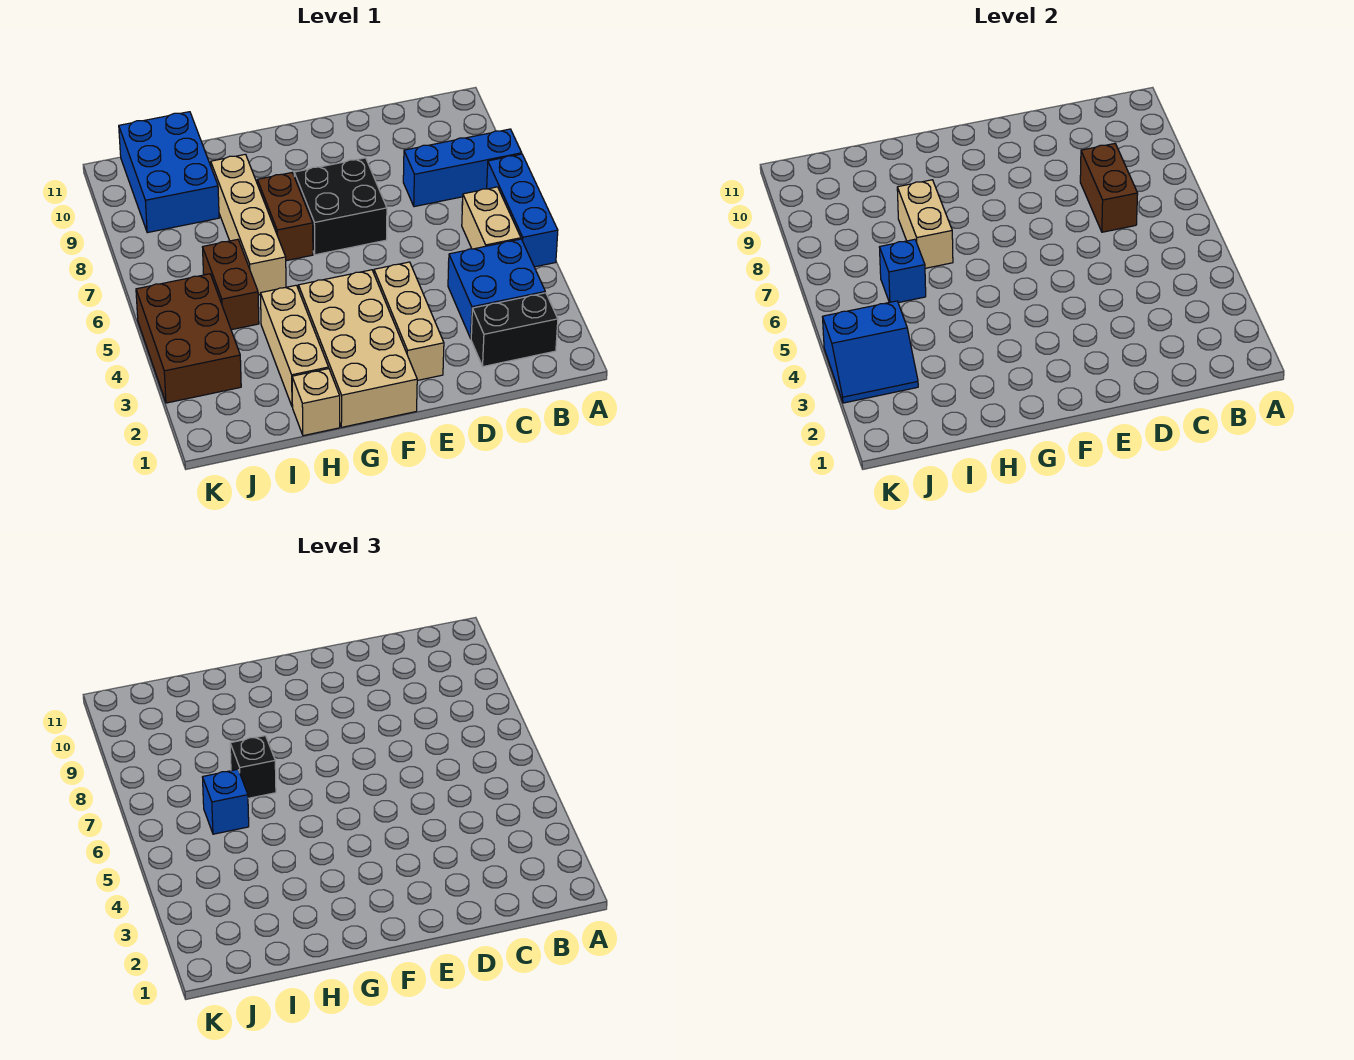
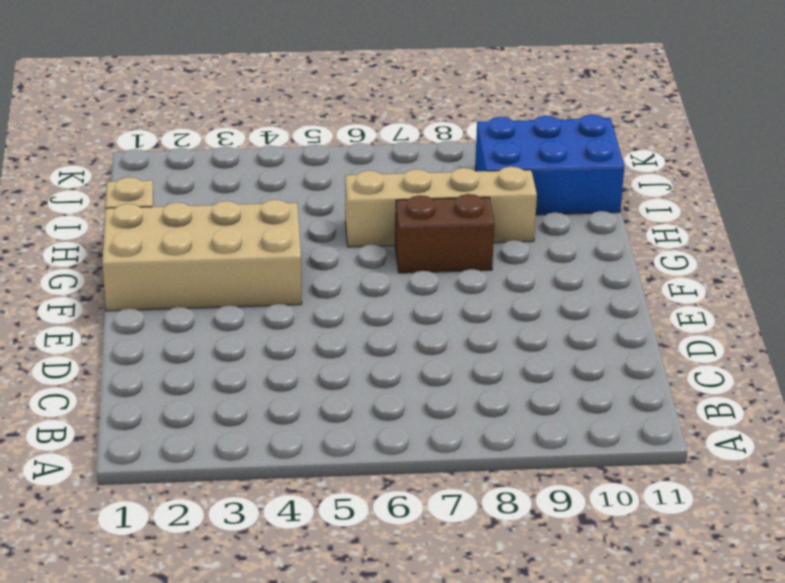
none -> blue 1x3 brick [487,154,558,267]
none -> blue 1x3 brick [403,129,522,207]
none -> black 1x2 brick [471,293,558,367]

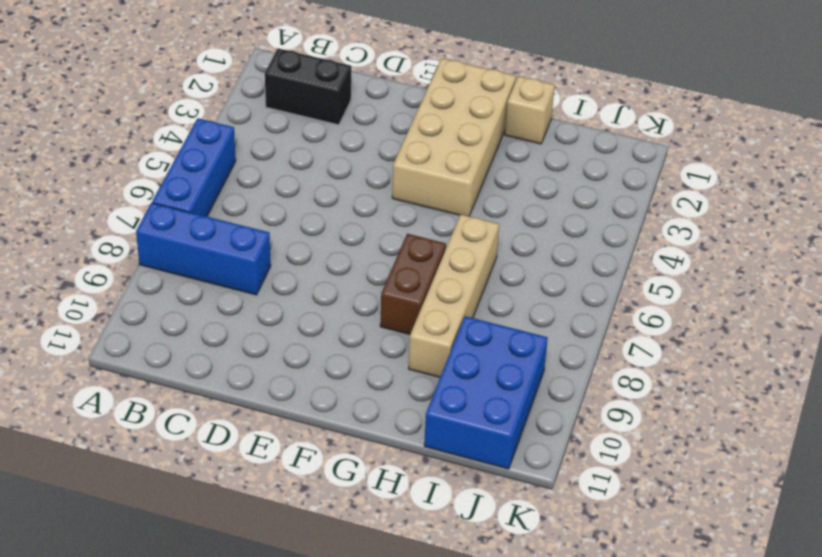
none -> blue 2x2 brick [448,239,545,338]
none -> tan 1x2 brick [462,187,521,249]
none -> tan 1x3 brick [374,262,444,381]

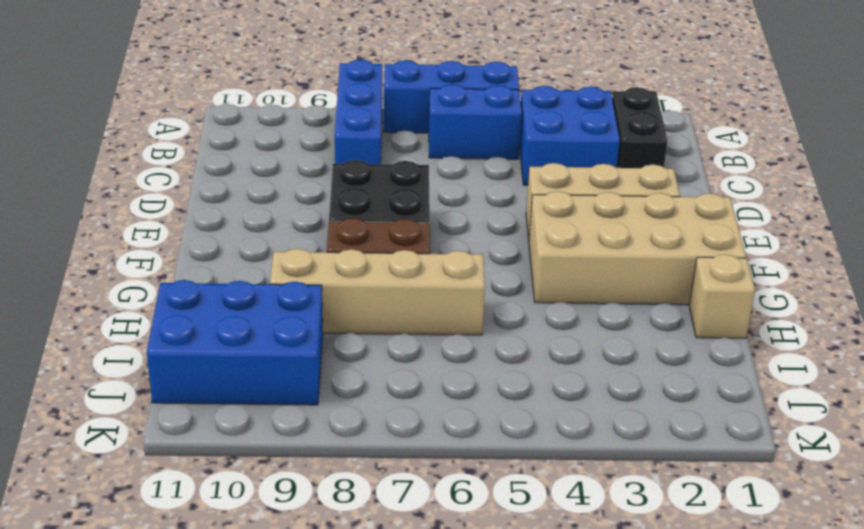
blue 1x2 brick [429,84,522,159] -> tan 1x2 brick [462,187,521,249]
none -> tan 1x3 brick [260,285,329,407]
none -> brown 1x2 brick [203,239,259,330]
none -> brown 2x3 brick [136,274,241,403]

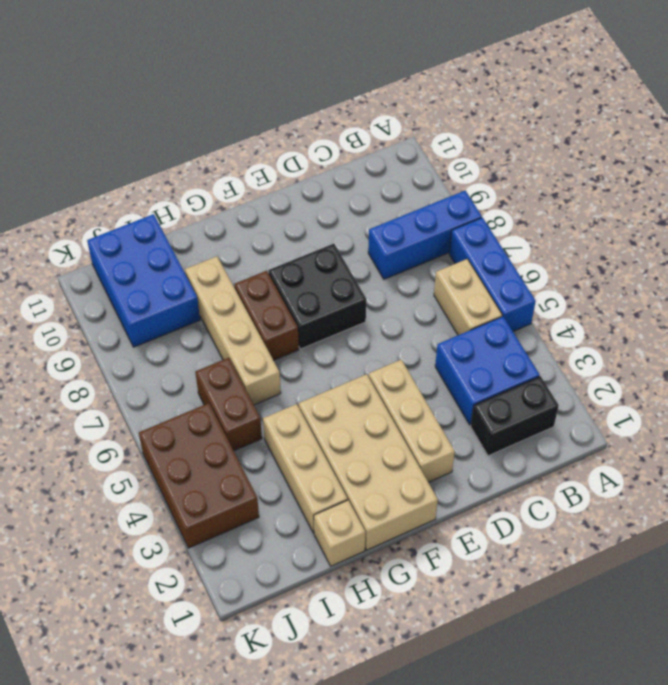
none -> brown 1x2 brick [1080,144,1138,232]
none -> tan 1x2 brick [897,180,953,268]
none -> blue 1x1 brick [880,239,926,303]

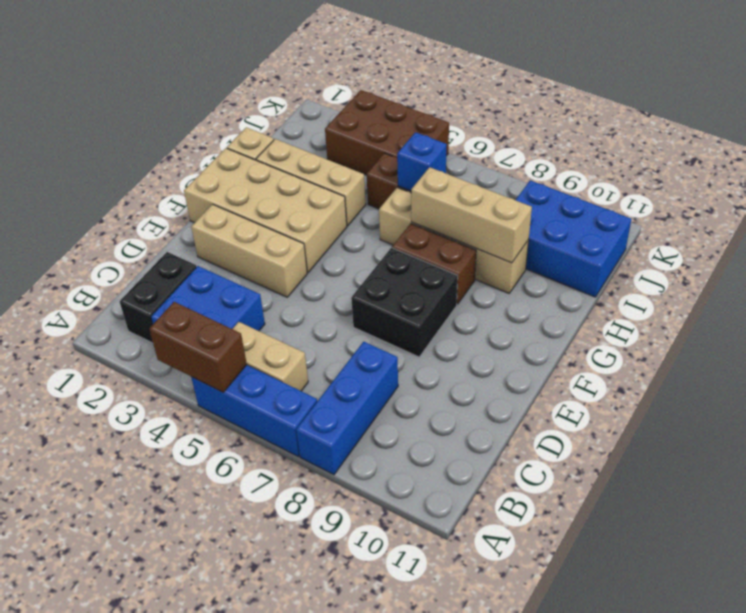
brown 1x2 brick [149,302,247,392] -> brown 1x2 brick moved to [1080,144,1138,232]
tan 1x3 brick [411,167,532,263] -> tan 1x2 brick [897,180,953,268]
none -> blue 2x2 slope [823,301,918,403]
none -> black 1x1 brick [230,736,276,798]
none -> blue 1x1 brick [203,769,249,834]

